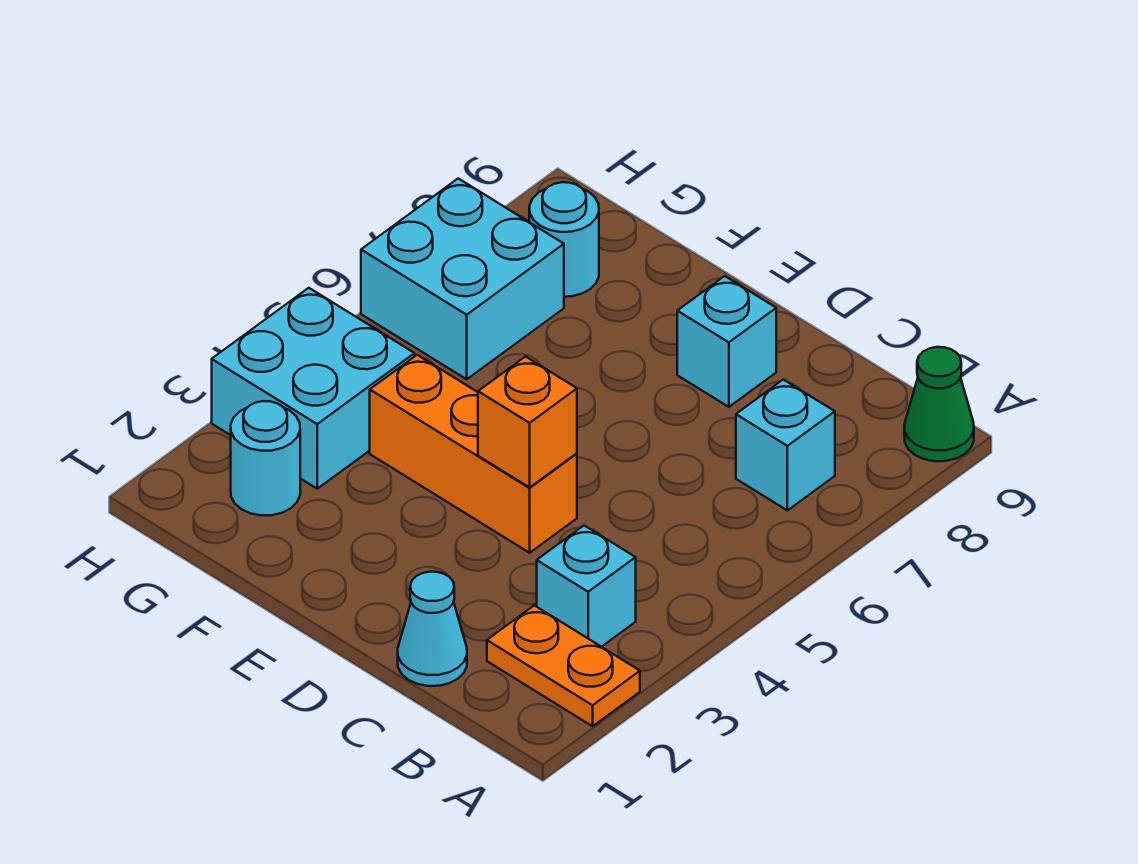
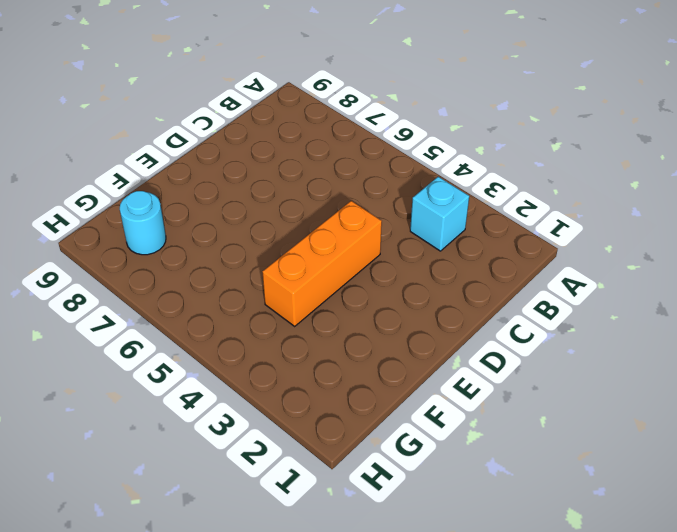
none -> orange 1x2 plate [487,605,640,726]
none -> green 1x1 cone [904,347,974,461]
none -> cyan 1x1 brick [736,380,835,510]

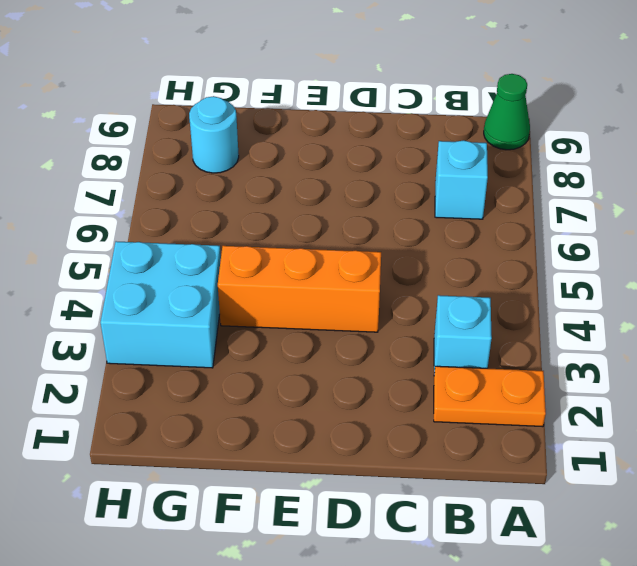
none -> cyan 1x1 cone [398,572,467,686]
none -> cyan 1x1 brick [677,276,776,407]
none -> cyan 1x1 round brick [231,401,300,516]

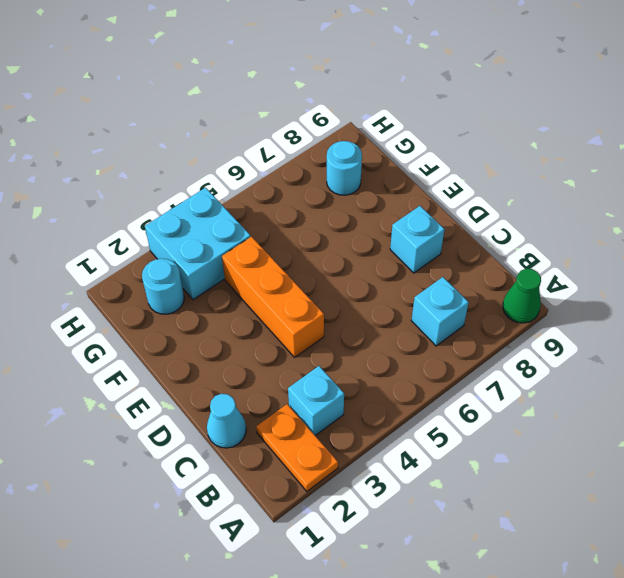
none -> cyan 2x2 brick [361,178,564,379]
none -> orange 1x1 brick [478,357,577,487]

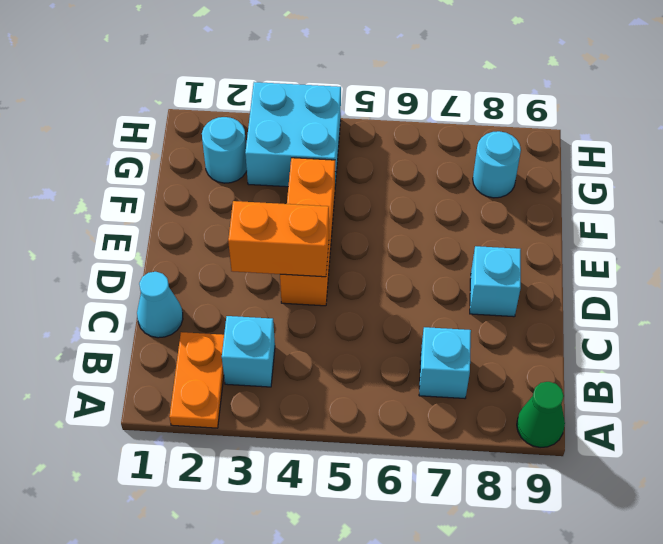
orange 1x2 brick [228,201,329,277] -> orange 1x1 brick [478,357,577,487]
none -> cyan 2x2 brick [361,178,564,379]

